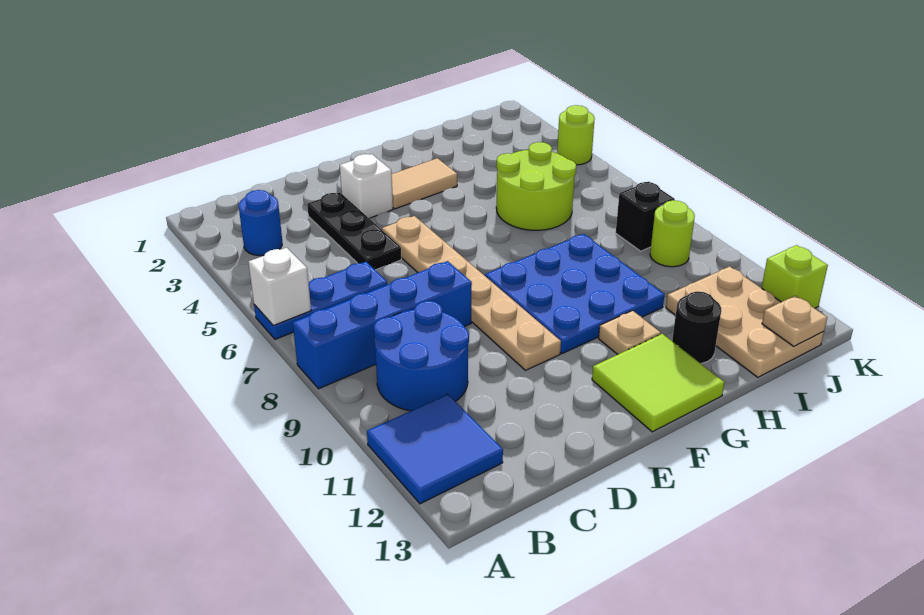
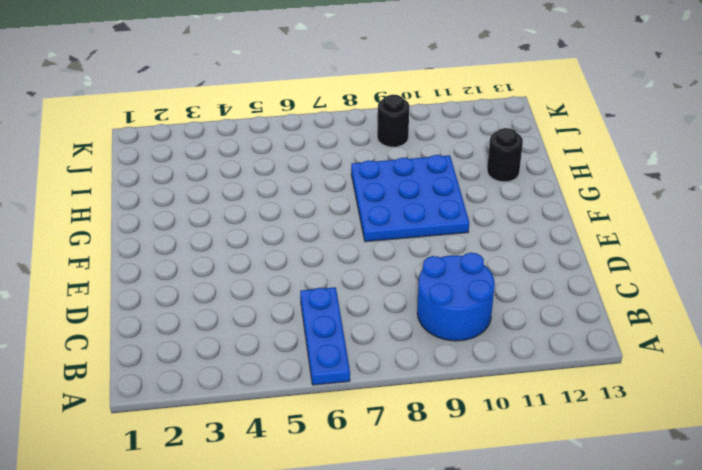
black 1x1 round brick [377,95,409,147] -> lime 1x1 round brick [650,200,695,267]
none -> blue 1x4 brick [293,261,472,389]
none -> blue 2x2 tile [367,394,503,504]
none -> blue 1x1 round brick [239,190,282,256]

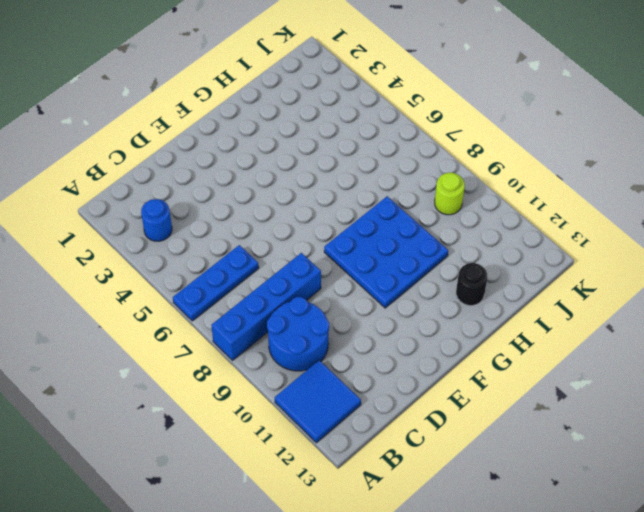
none -> black 1x3 plate [307,192,401,270]
none -> white 1x1 brick [340,154,393,218]
none -> tan 1x6 plate [382,216,561,370]

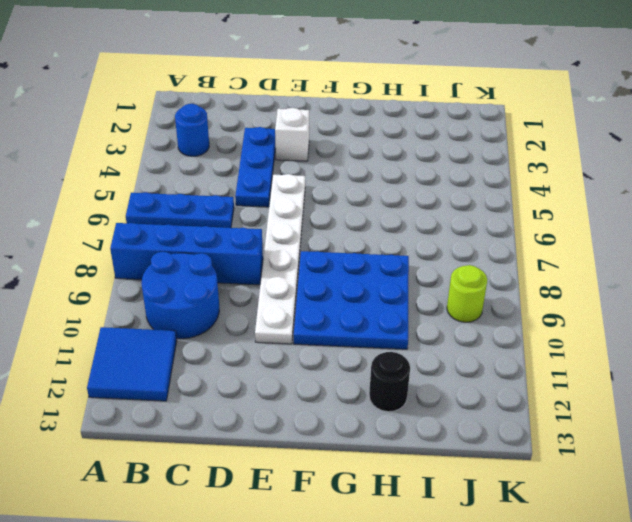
blue 1x3 plate [235,127,276,207] -> black 1x3 plate [307,192,401,270]
white 1x6 plate [255,174,305,344] -> tan 1x6 plate [382,216,561,370]
none -> tan 1x2 tile [392,158,457,209]
none -> lime 2x2 tile [592,334,724,432]
none -> tan 1x1 plate [599,311,661,355]

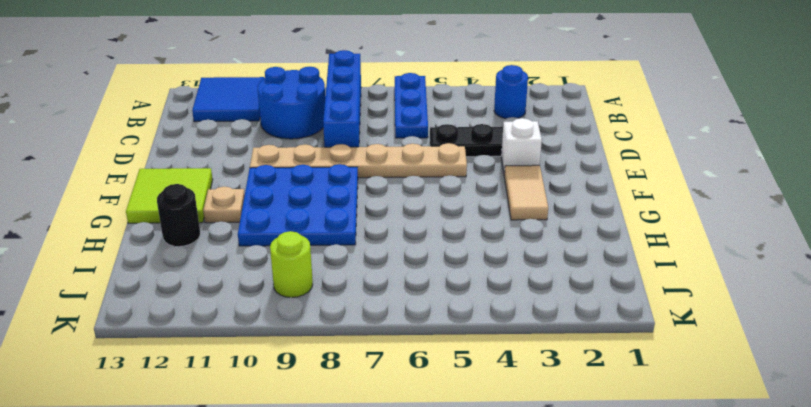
none -> lime 2x2 round brick [496,142,576,230]
none -> tan 2x3 plate [666,266,824,377]
none -> black 1x1 brick [616,182,675,251]

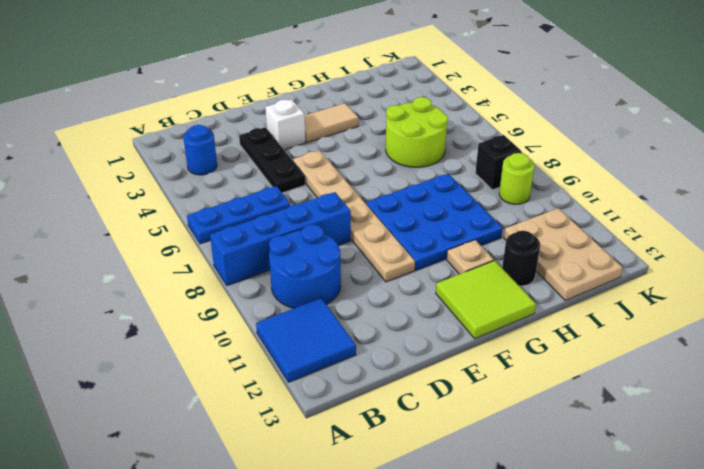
none -> lime 1x1 round brick [557,105,595,165]
none -> lime 1x1 brick [762,245,828,308]
none -> white 1x1 brick [248,248,311,325]

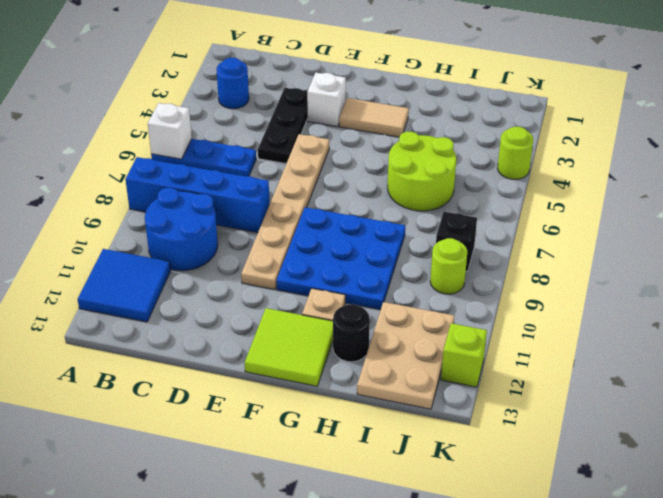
none -> tan 1x1 plate [762,296,827,346]

